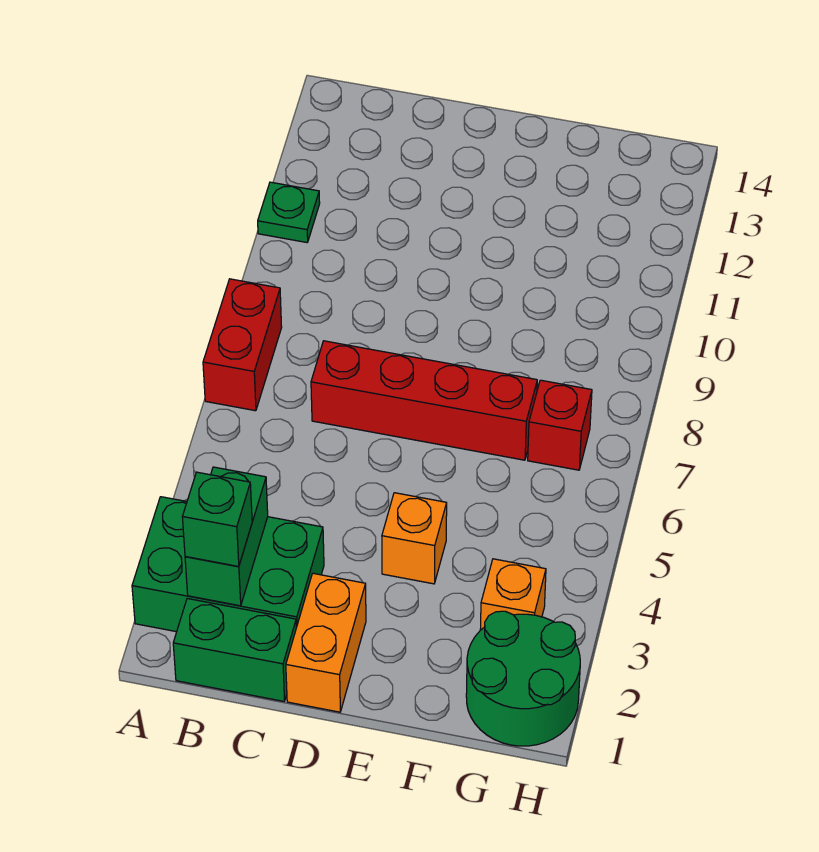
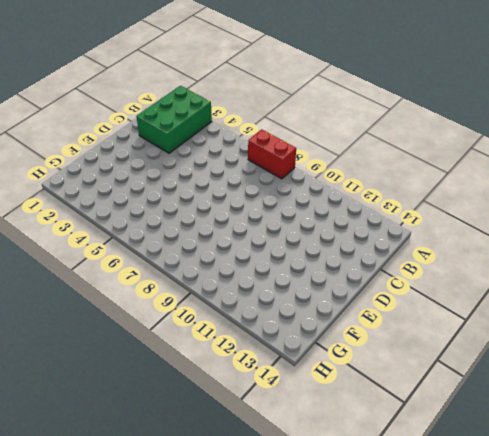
none -> green 1x1 plate [258,182,320,242]
none -> green 1x2 brick [173,599,296,701]
none -> red 1x4 brick [311,341,537,460]

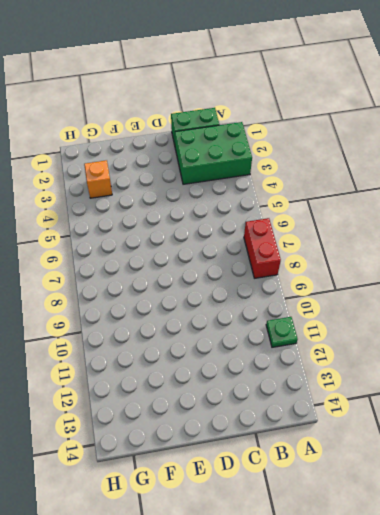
none -> red 1x4 brick [311,341,537,460]
none -> orange 1x2 brick [286,573,366,712]
none -> orange 1x1 brick [382,493,447,584]

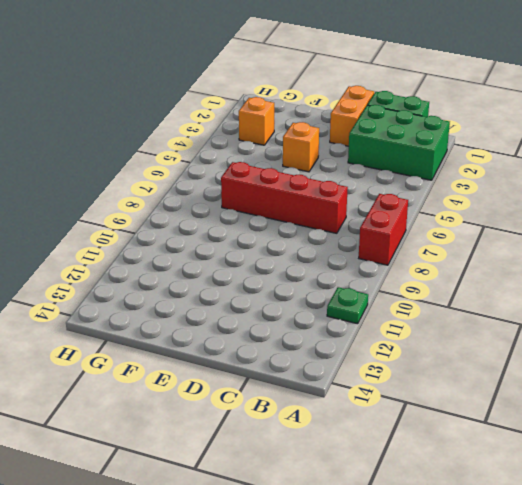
none -> green 2x2 round brick [466,611,580,746]
none -> red 1x1 brick [528,380,592,470]
none -> green 1x2 brick [185,467,268,606]

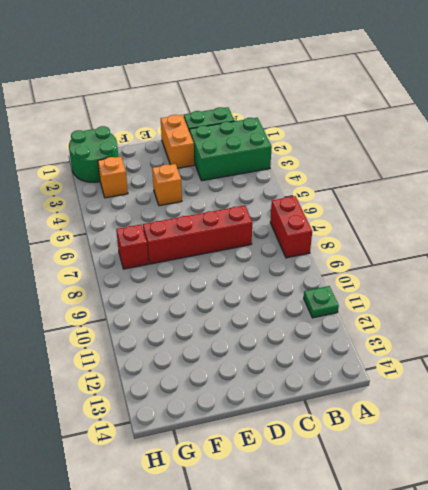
none -> green 1x2 brick [185,467,268,606]
none -> green 1x1 brick [183,472,252,566]

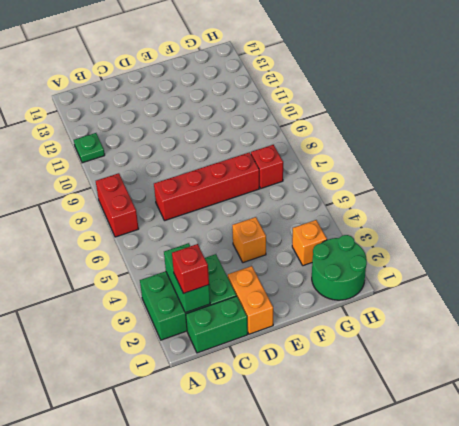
red 1x1 brick [172,244,209,293] -> green 1x1 brick [183,472,252,566]

